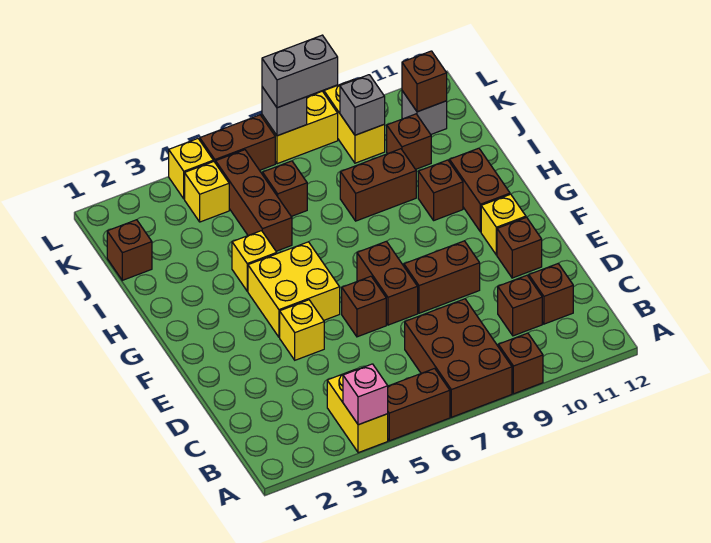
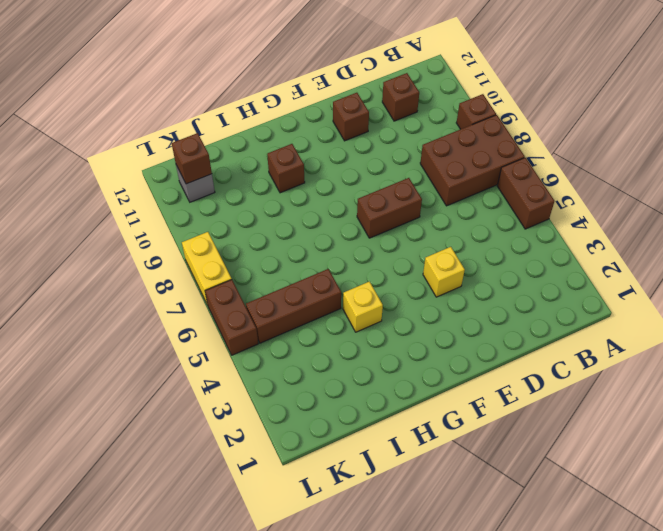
none -> yellow 1x2 brick [327,369,388,453]
none -> brown 1x1 brick [498,275,542,336]
none -> brown 1x1 brick [342,276,386,337]
none -> brown 1x2 brick [404,241,480,313]

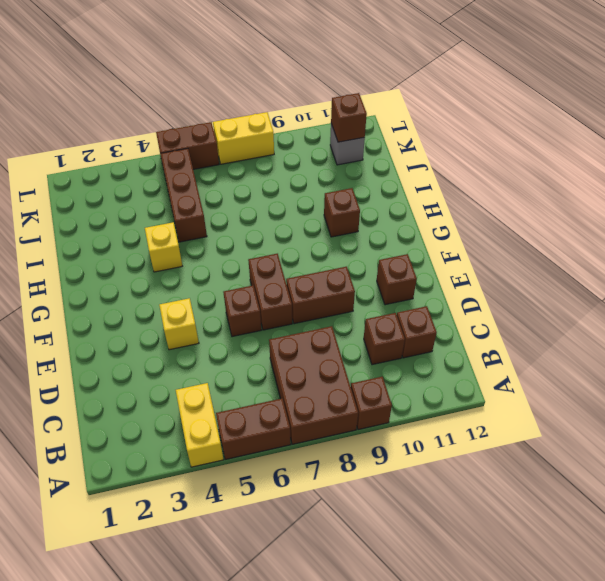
none -> yellow 2x2 brick [248,242,340,337]
none -> yellow 1x1 brick [481,194,526,255]
none -> brown 1x2 brick [450,148,510,232]
none -> brown 1x2 brick [340,149,416,221]

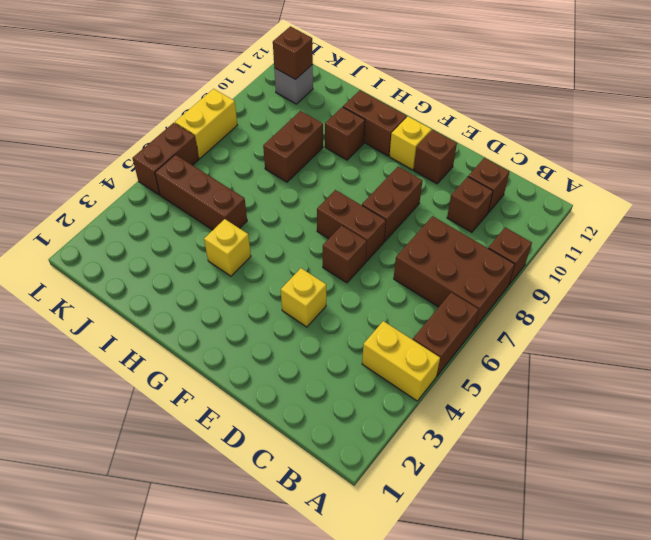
none -> yellow 2x2 brick [248,242,340,337]
none -> brown 1x1 brick [107,220,152,280]
none -> brown 1x1 brick [263,161,307,216]
none -> brown 1x1 brick [387,114,431,169]

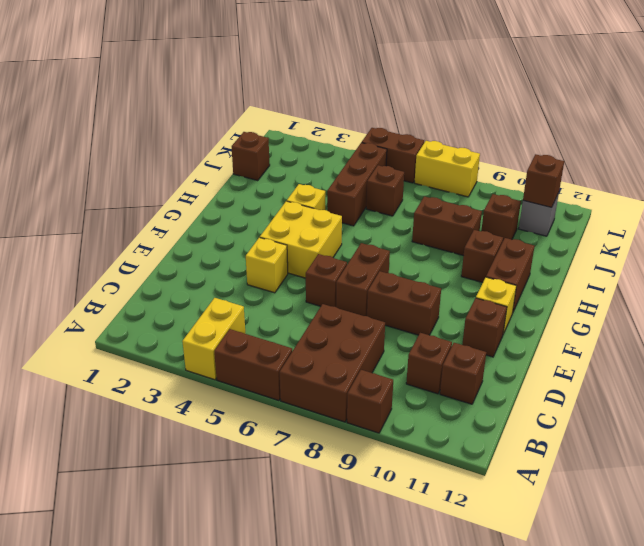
none -> yellow 1x1 brick [185,161,229,222]
none -> yellow 1x2 brick [324,80,385,163]
none -> yellow 1x1 brick [169,139,213,199]
none -> pink 1x1 brick [343,364,388,425]

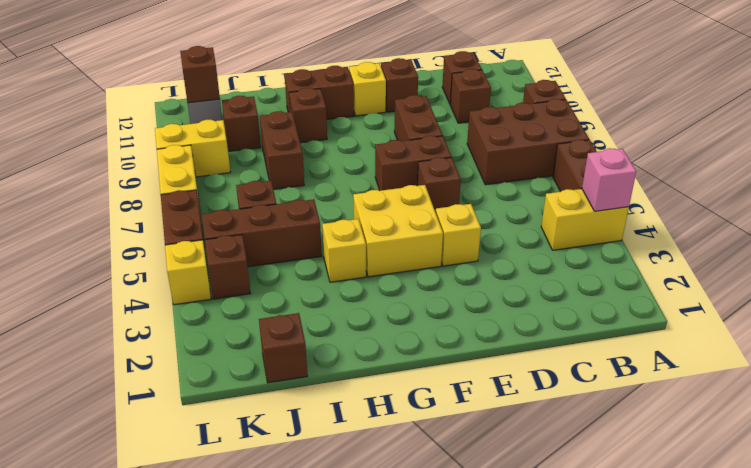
brown 1x1 brick [205,235,250,299] -> yellow 1x1 brick [185,161,229,222]
none -> grey 1x1 brick [340,75,385,135]
none -> grey 1x1 brick [262,87,307,136]
none -> grey 1x2 brick [262,35,338,108]

